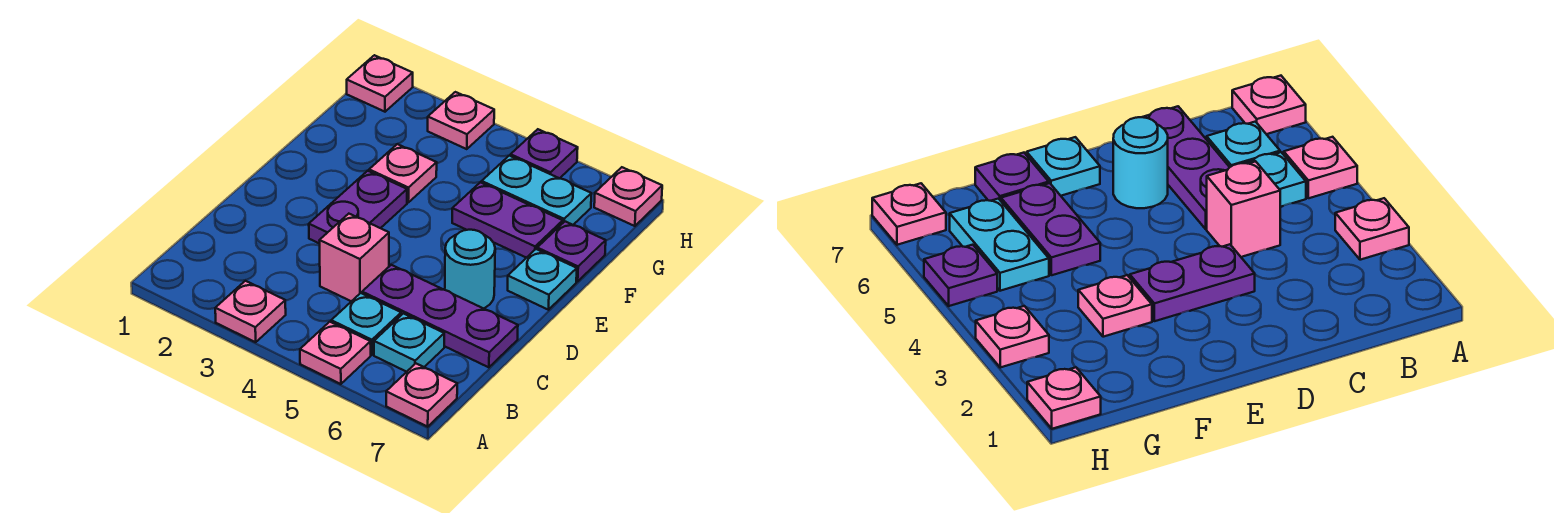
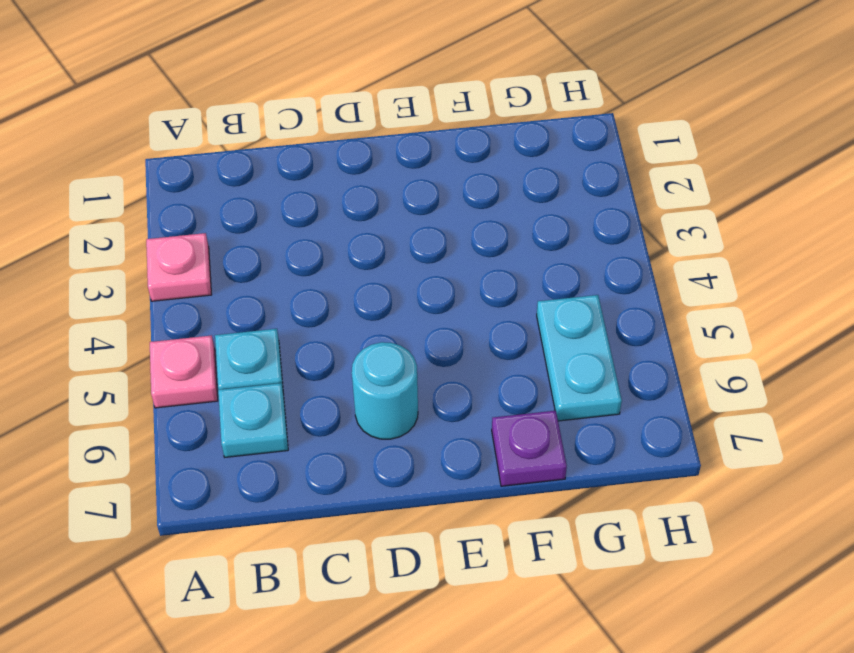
none -> pink 1x1 plate [386,363,457,427]
none -> pink 1x1 brick [320,214,389,301]
none -> purple 1x3 plate [362,265,518,367]

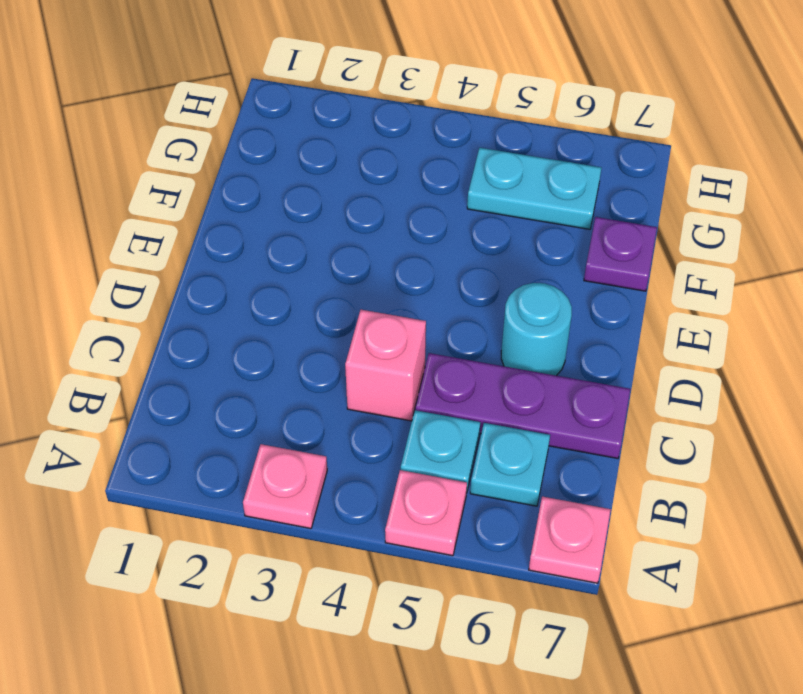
none -> purple 1x2 plate [309,171,407,244]
none -> cyan 1x1 plate [508,249,577,310]
none -> pink 1x1 plate [369,144,437,202]

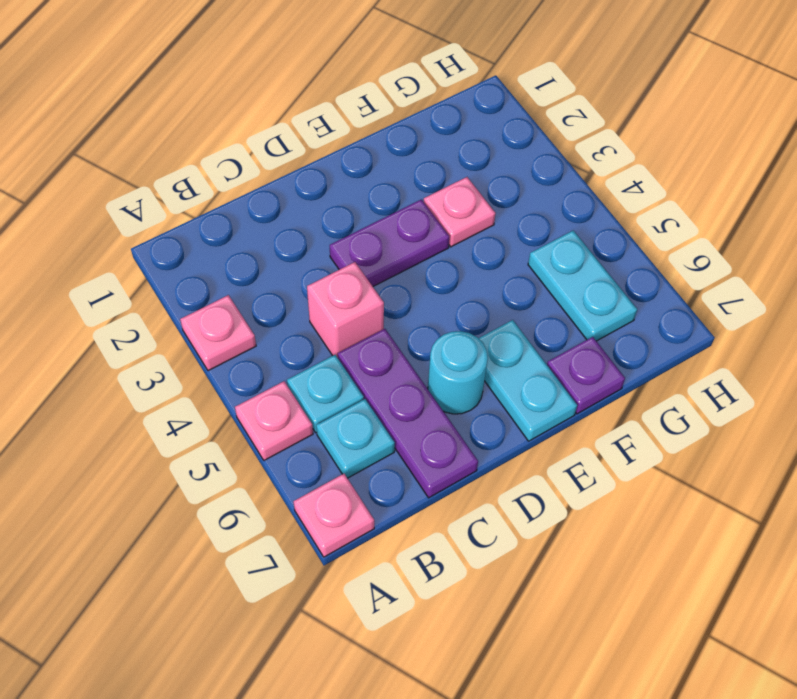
cyan 1x2 plate [479,320,577,441] -> cyan 1x1 plate [508,249,577,310]
none -> purple 1x2 plate [452,182,563,258]
none -> pink 1x1 plate [347,55,413,112]
none -> pink 1x1 plate [428,92,494,149]

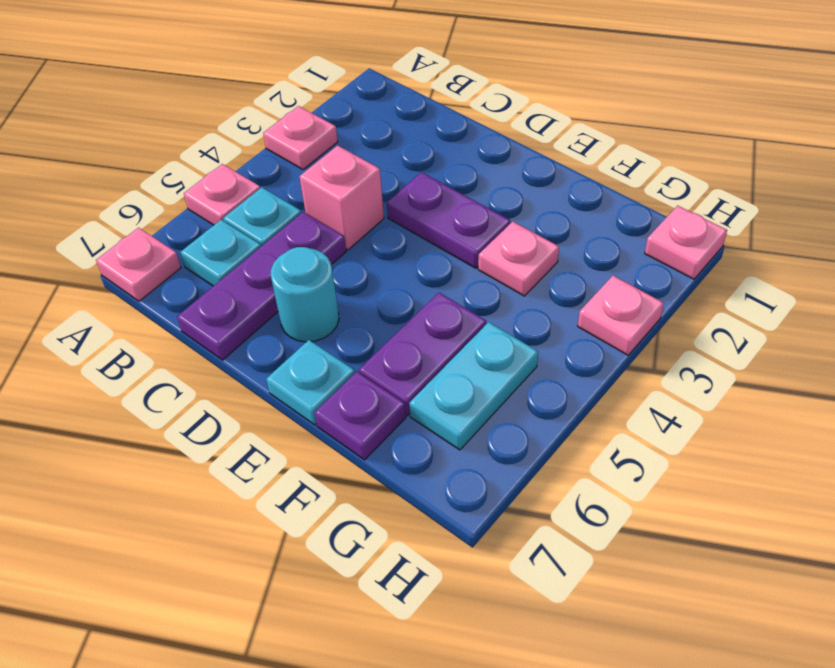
none -> purple 1x1 plate [511,129,578,178]
none -> pink 1x1 plate [594,167,662,226]

